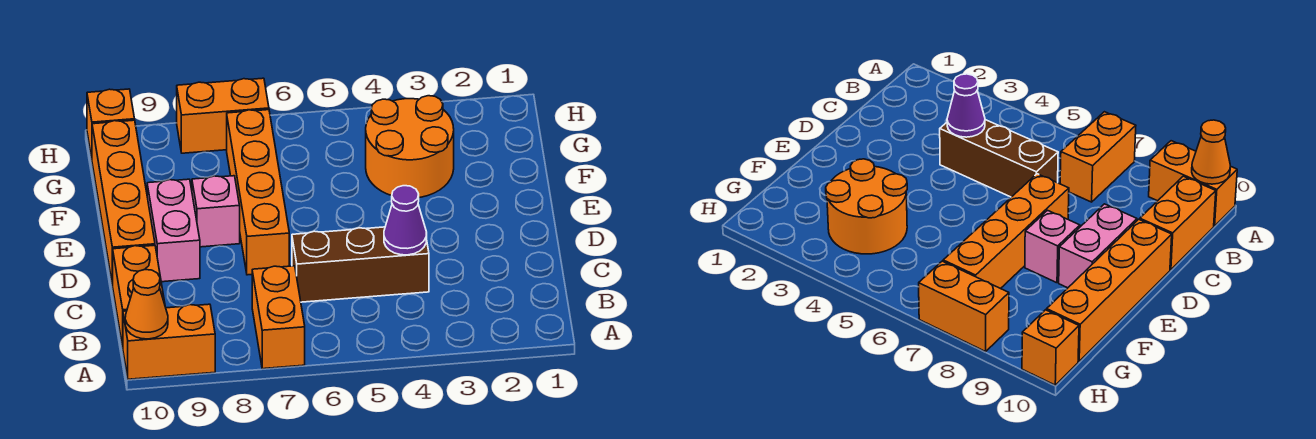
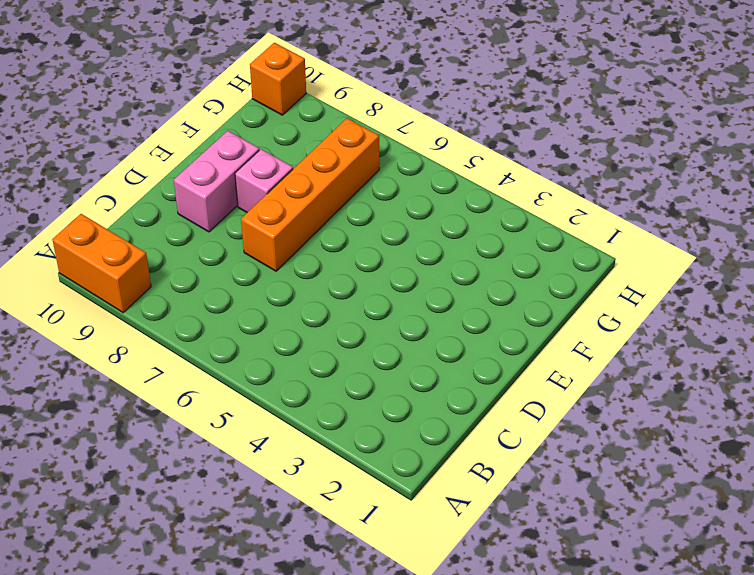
none -> orange 1x2 brick [252,266,305,369]
none -> orange 1x2 brick [113,245,165,347]
none -> brown 1x3 brick [292,227,429,302]

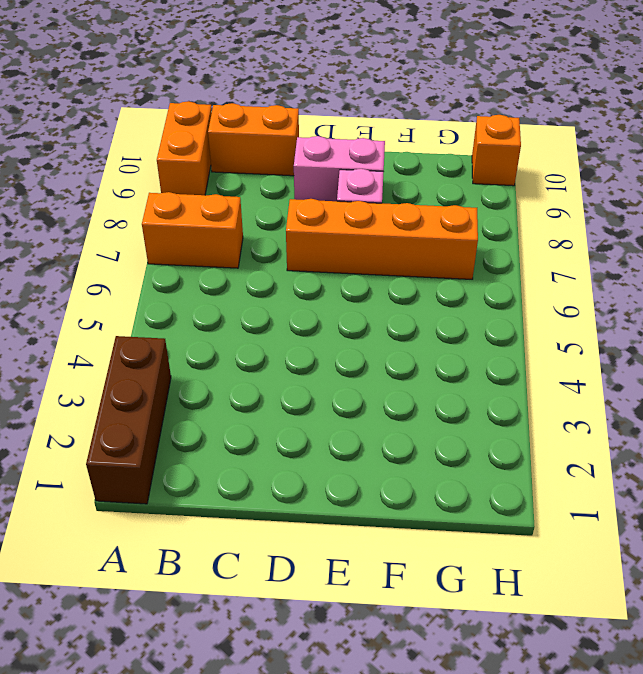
brown 1x3 brick [86,336,171,504] -> brown 1x3 brick moved to [292,227,429,302]
none -> orange 1x4 brick [92,120,155,285]
none -> orange 2x2 round brick [366,96,454,197]
none -> orange 1x2 brick [177,78,269,153]

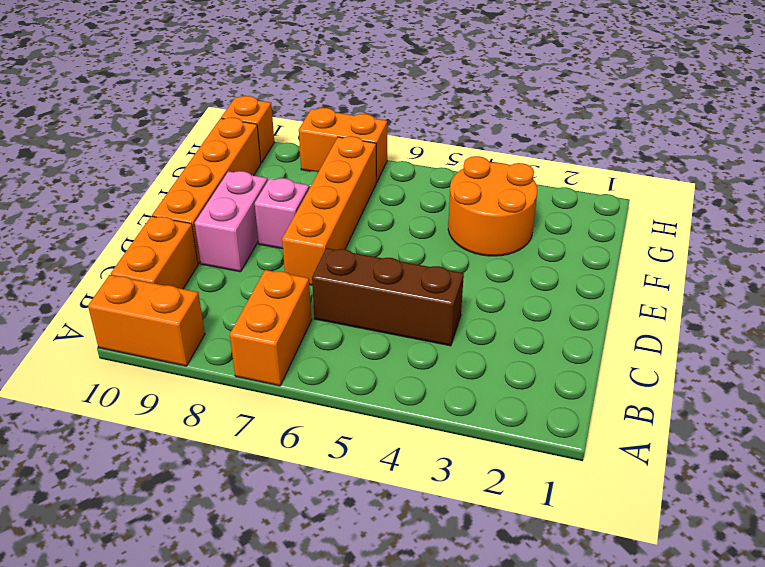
none -> orange 1x1 cone [125,270,168,339]
none -> purple 1x1 cone [384,186,427,255]

